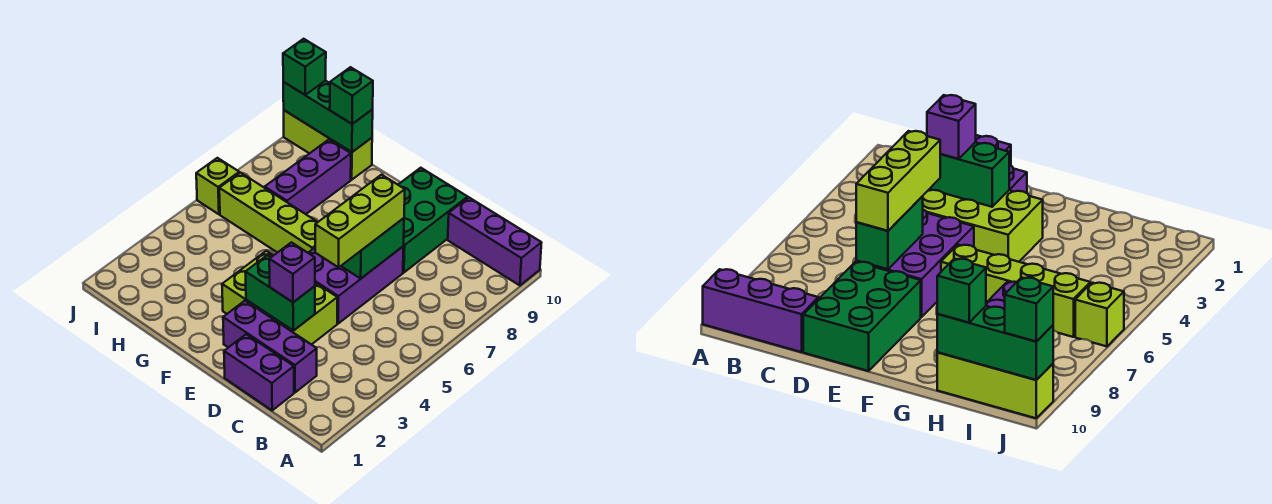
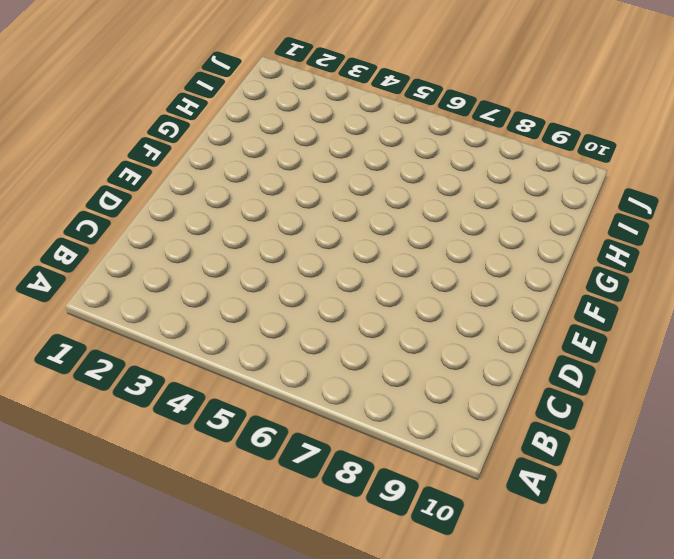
none -> purple 1x3 brick [448,198,541,285]
none -> purple 1x2 brick [224,334,294,410]
none -> purple 1x3 brick [223,301,317,392]

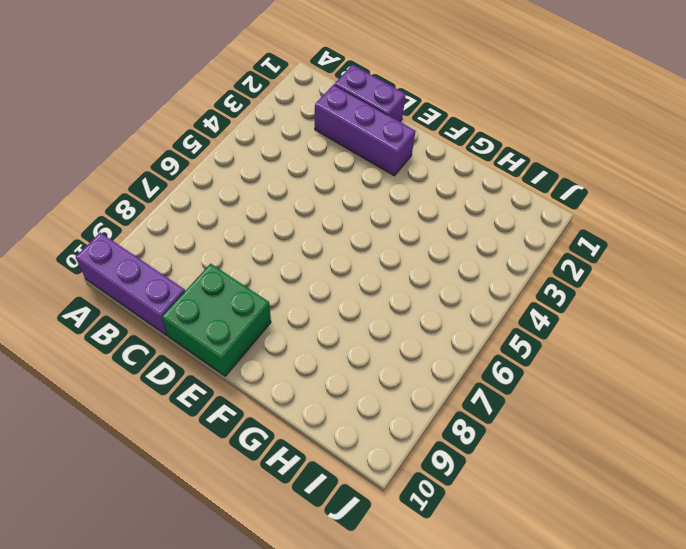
green 2x2 brick [162,264,271,376] -> green 2x3 brick [398,168,468,273]
none -> lime 2x3 brick [222,251,337,345]
none -> purple 2x3 brick [308,246,404,323]
none -> lime 1x4 brick [219,173,317,253]

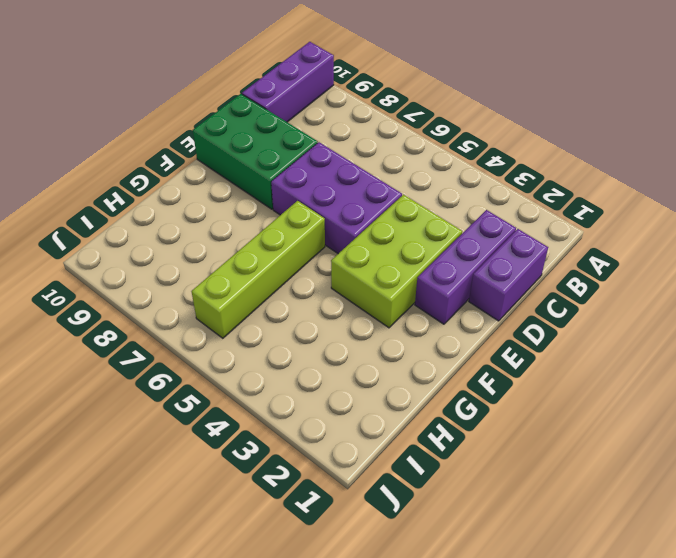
none -> purple 1x3 brick [265,140,351,214]
none -> lime 1x3 brick [284,110,372,180]
none -> lime 1x1 brick [196,158,239,214]

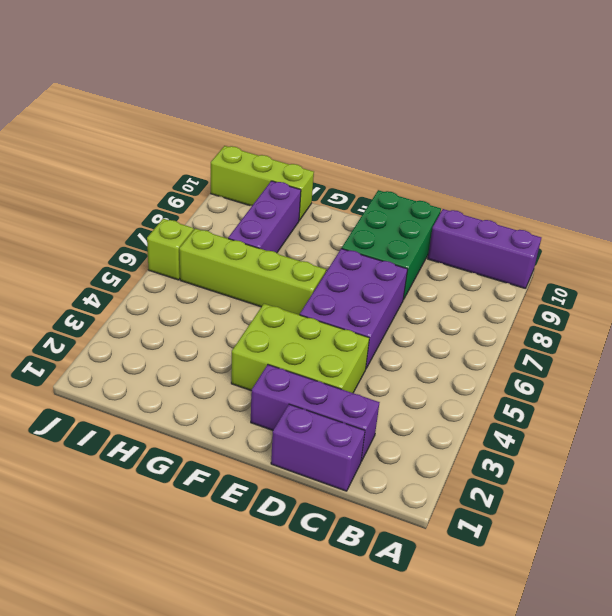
none -> green 1x2 brick [245,255,315,331]
none -> green 1x2 brick [342,218,404,278]
none -> green 1x3 brick [283,81,373,152]

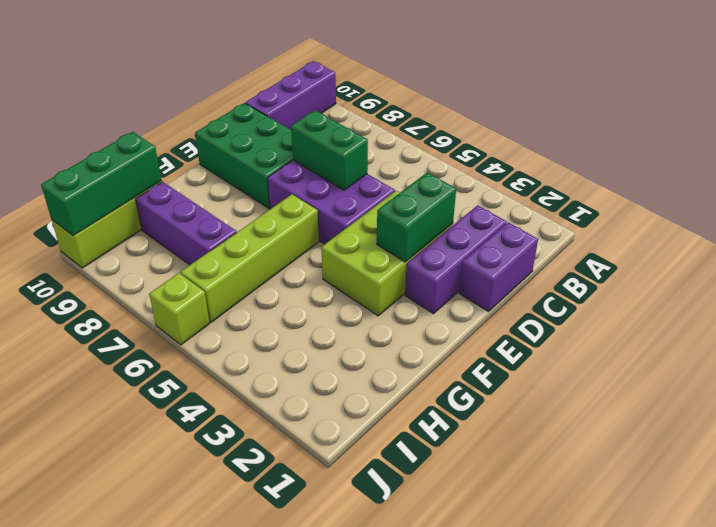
none -> purple 1x1 brick [269,242,315,302]
none -> lime 1x3 brick [315,175,405,267]
none -> green 1x1 brick [330,67,373,124]

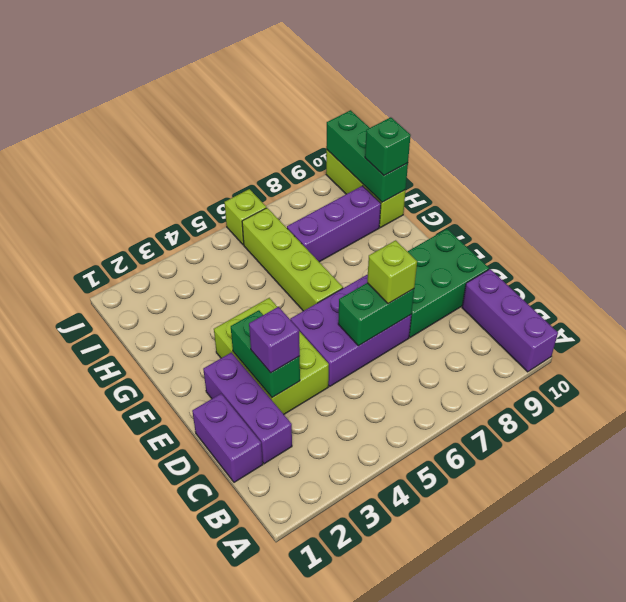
lime 1x1 brick [367,240,417,304] -> lime 1x3 brick [315,175,405,267]
none -> green 1x1 brick [283,39,326,95]

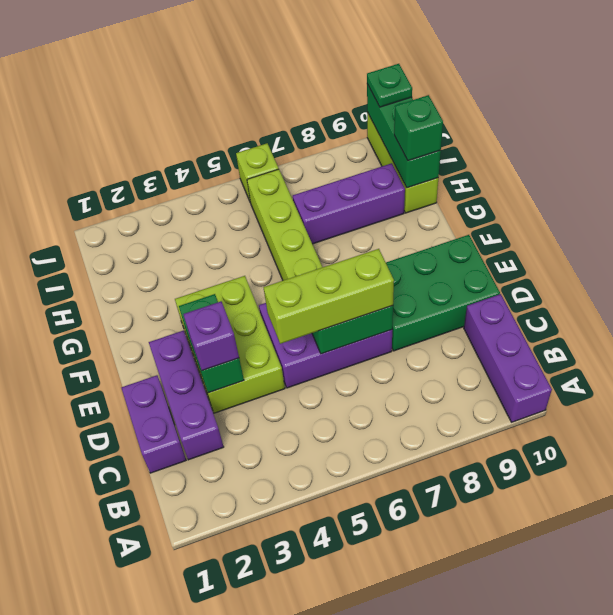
green 1x1 plate [367,64,412,107] -> green 1x1 brick [283,39,326,95]

